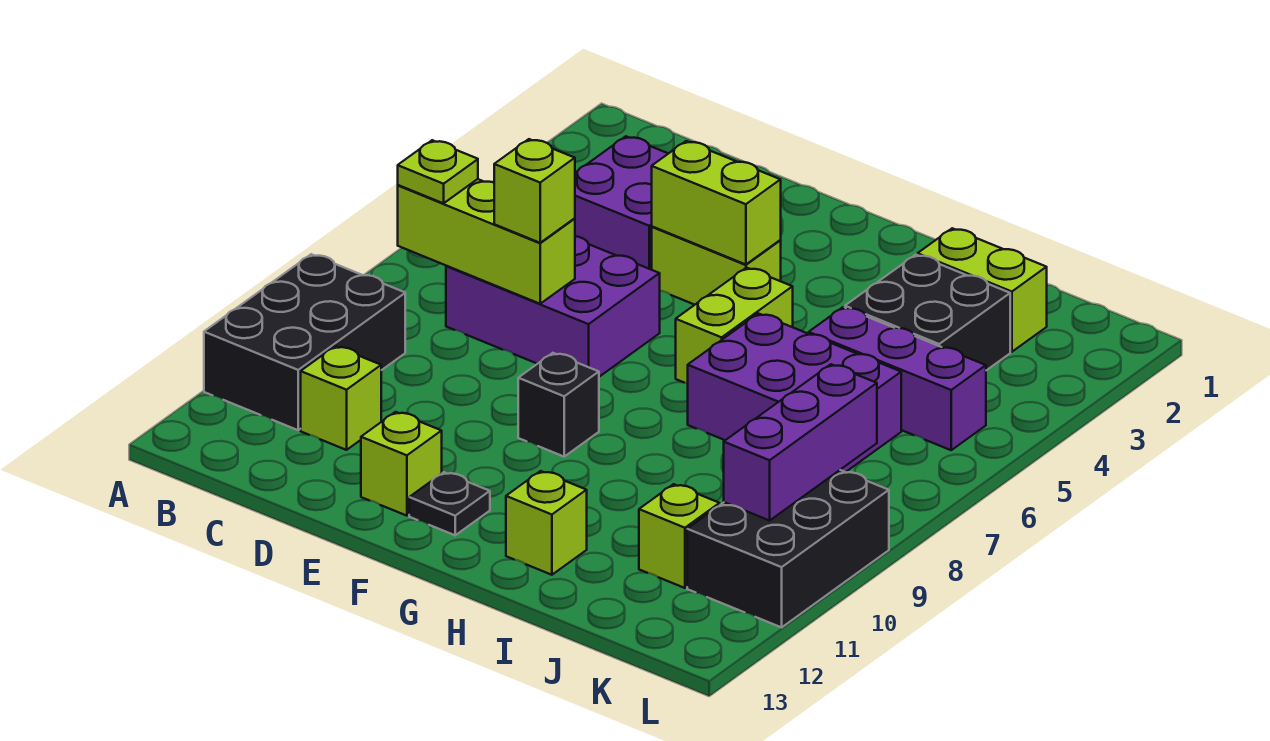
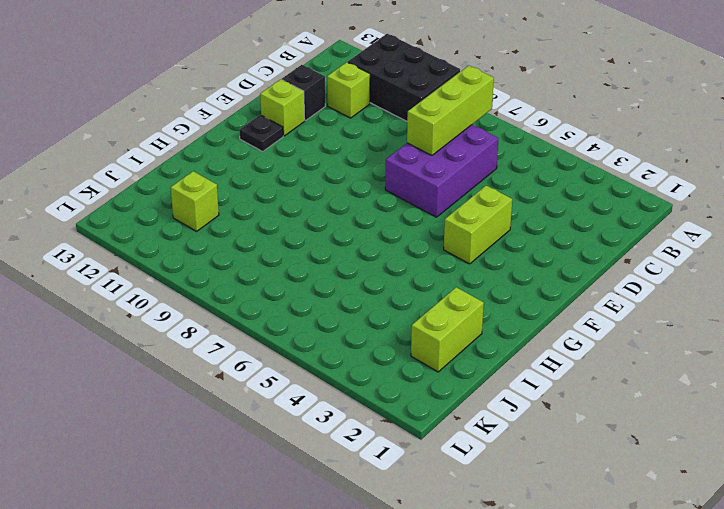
black 1x1 brick [282,65,325,121] -> black 1x1 brick moved to [518,353,599,457]
none -> purple 2x2 brick [574,136,668,270]
none -> lime 1x2 brick [676,268,793,383]
none -> purple 2x3 brick [688,314,901,472]

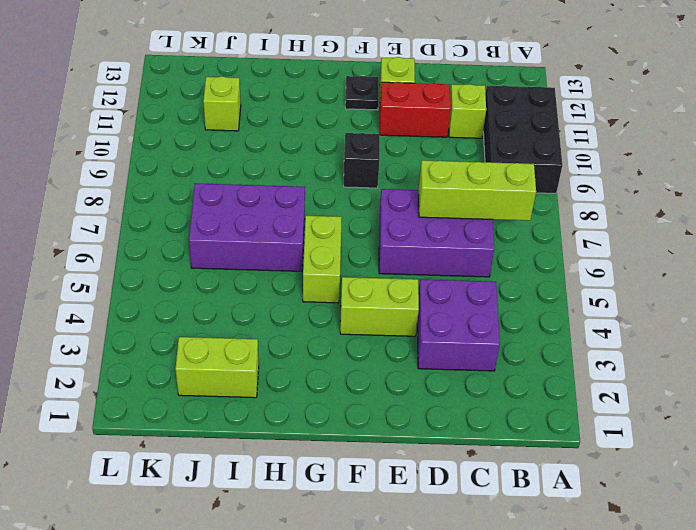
red 1x2 brick [380,82,451,137] -> none
none -> lime 1x1 brick [506,471,587,575]
none -> black 2x2 brick [845,255,1010,370]
none -> purple 1x3 brick [809,307,986,450]

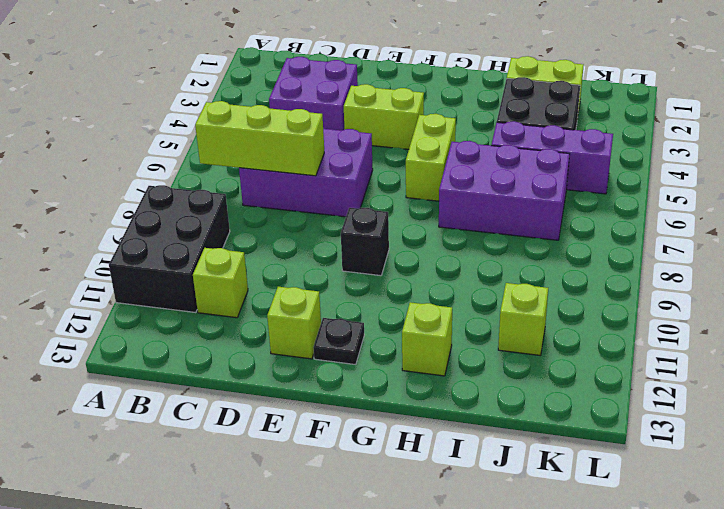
none -> black 2x3 brick [687,470,889,627]
none -> lime 1x2 brick [652,141,781,265]
none -> purple 1x3 brick [724,364,877,521]

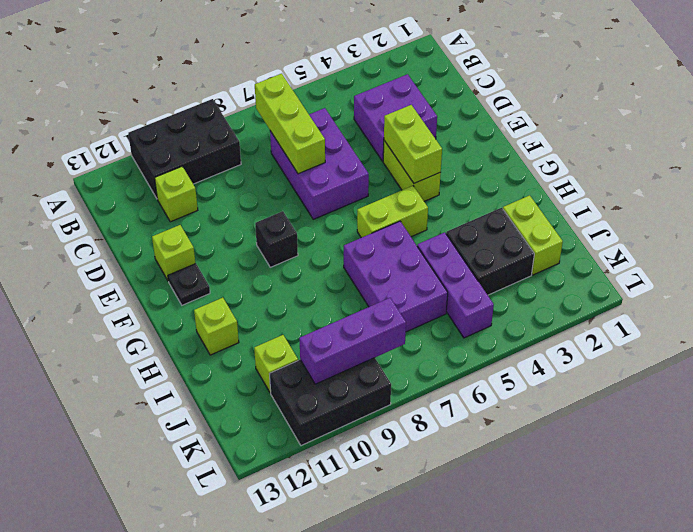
none -> lime 1x1 plate [398,140,478,203]
none -> lime 1x1 brick [494,139,575,243]

